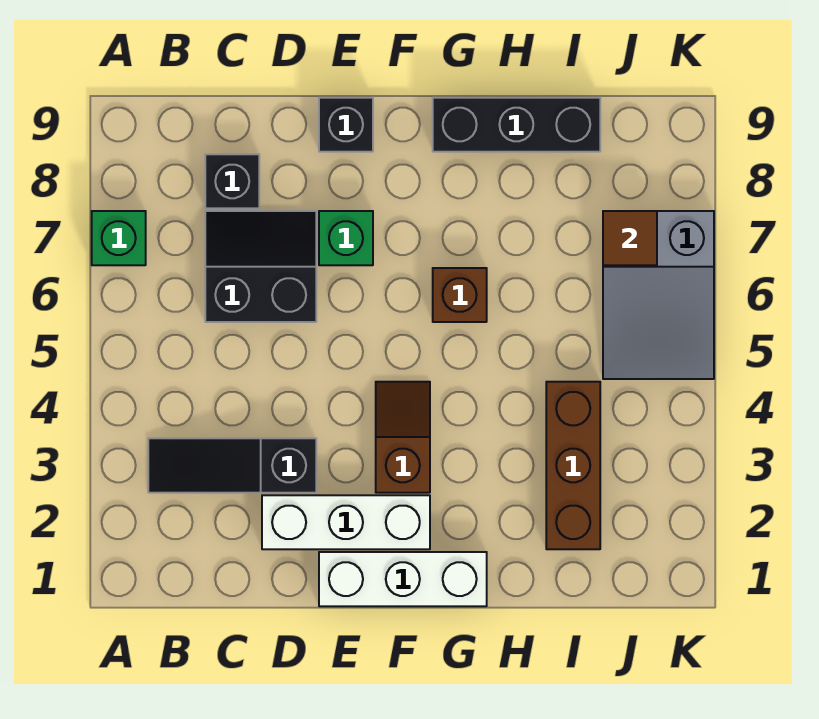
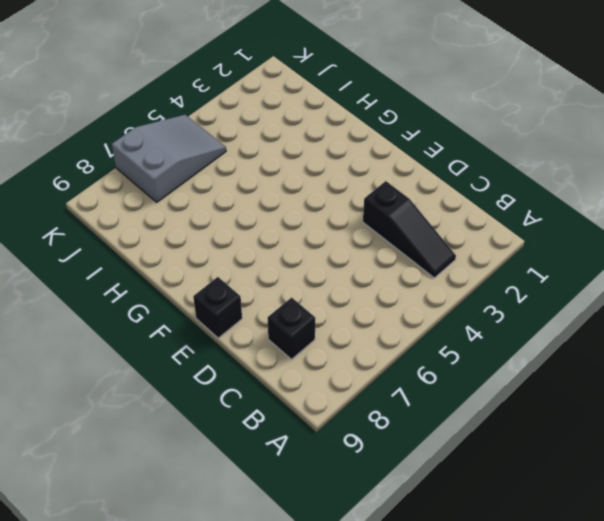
none -> green 1x1 brick [92,211,146,265]
none -> black 2x2 slope [205,211,316,322]
none -> white 1x3 brick [262,495,430,549]

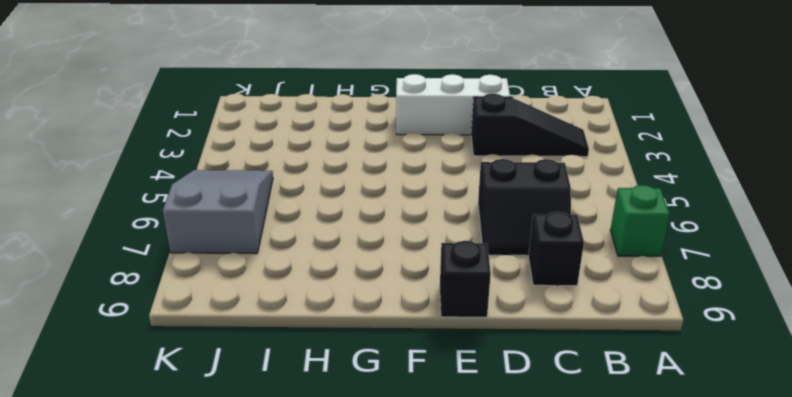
none -> white 1x3 brick [319,552,487,606]
none -> green 1x1 brick [319,211,373,265]
none -> brown 1x2 slope [376,382,430,493]

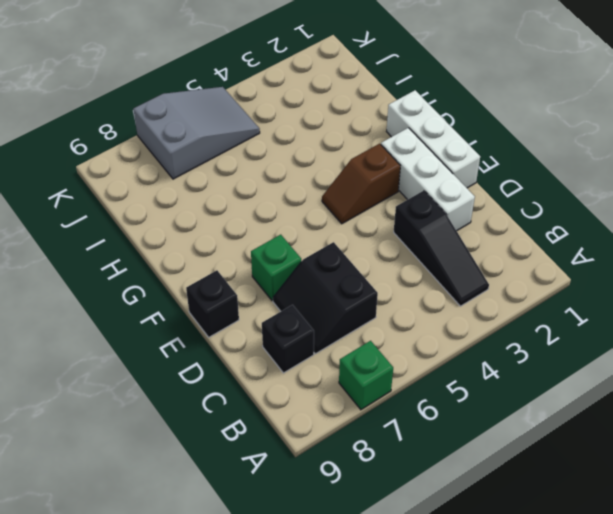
none -> brown 1x1 brick [433,268,487,322]
none -> black 1x3 brick [433,98,600,152]
none -> brown 1x3 brick [546,382,600,549]

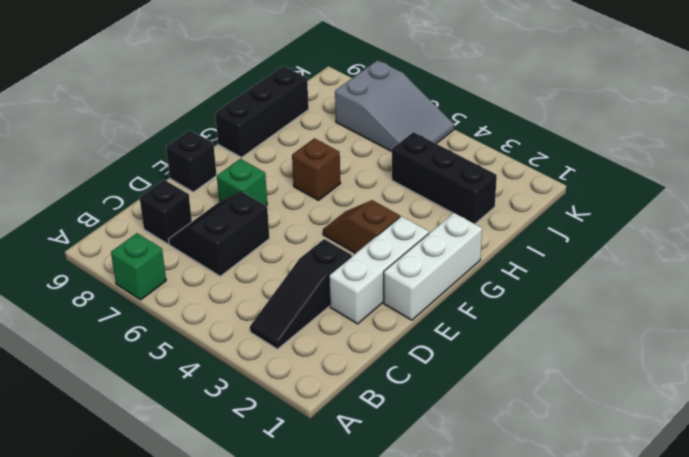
black 1x3 brick [392,132,497,224] -> brown 1x3 brick [546,382,600,549]
none -> brown 1x1 tile [603,211,657,265]

